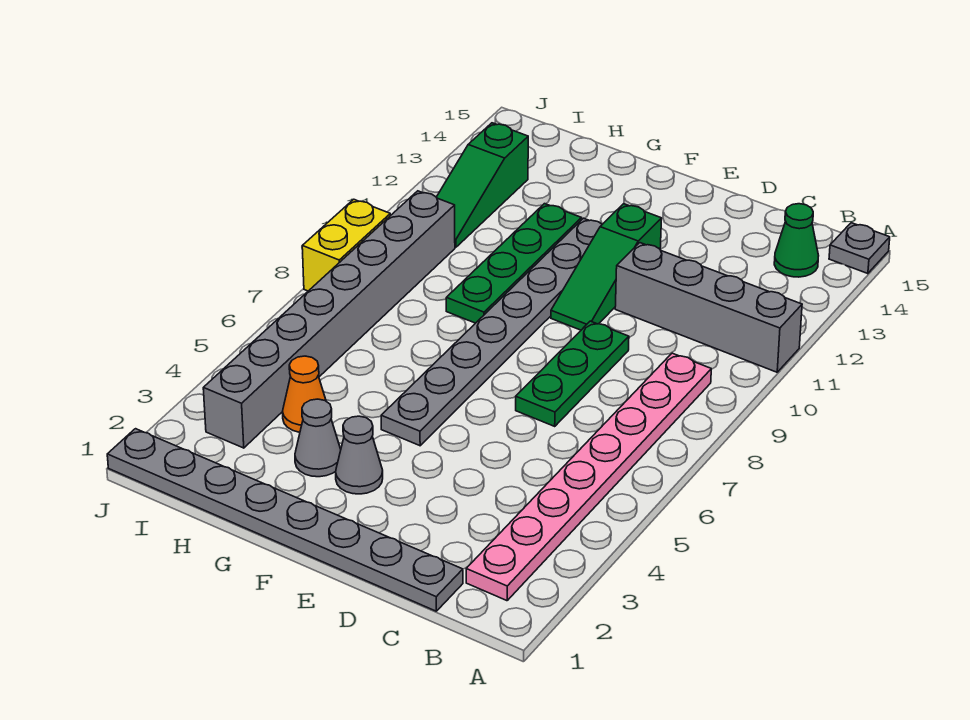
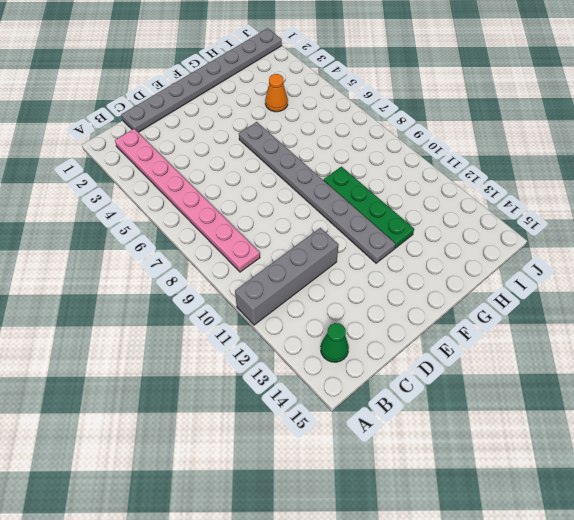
none -> grey 1x1 plate [829,223,890,274]
none -> green 1x3 plate [516,321,629,426]
none -> green 1x3 slope [551,204,662,330]

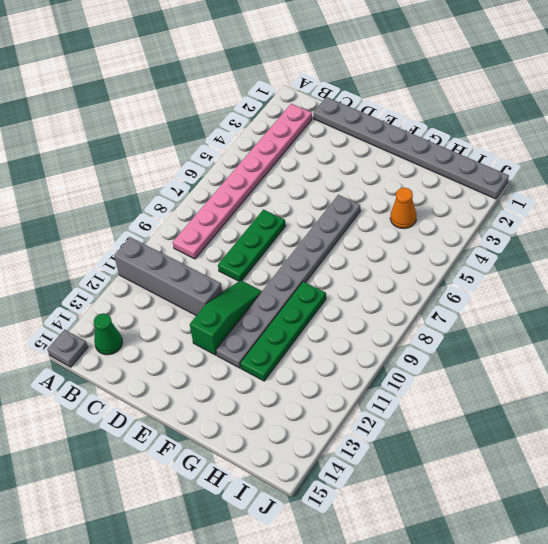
none -> grey 1x1 cone [336,416,383,494]
none -> grey 1x1 cone [295,399,341,477]
none -> grey 1x8 brick [203,191,455,448]

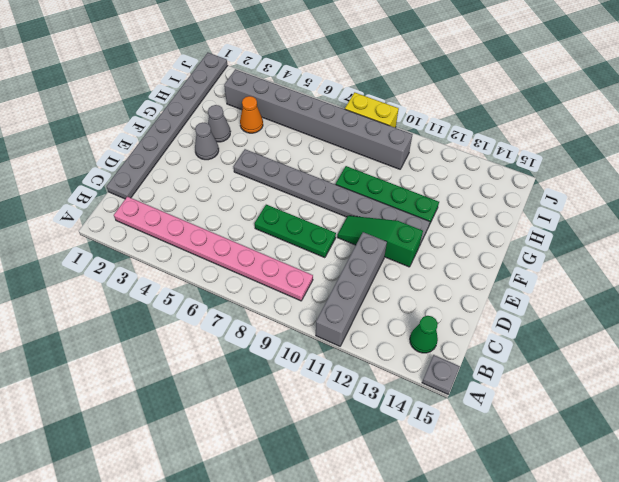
none -> green 1x3 slope [436,123,528,247]

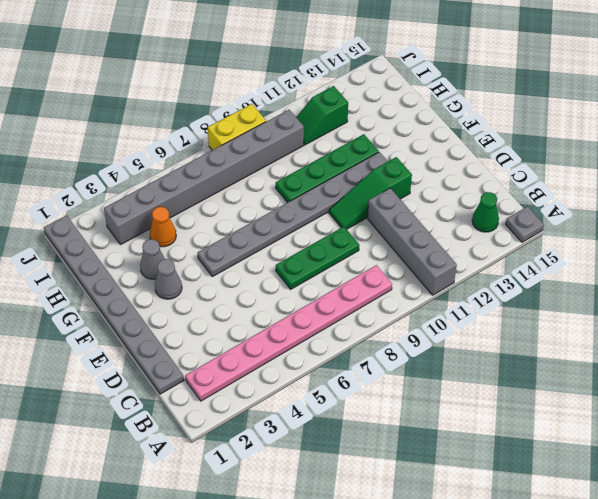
green 1x2 slope [296,86,348,145] -> green 1x3 slope [436,123,528,247]

